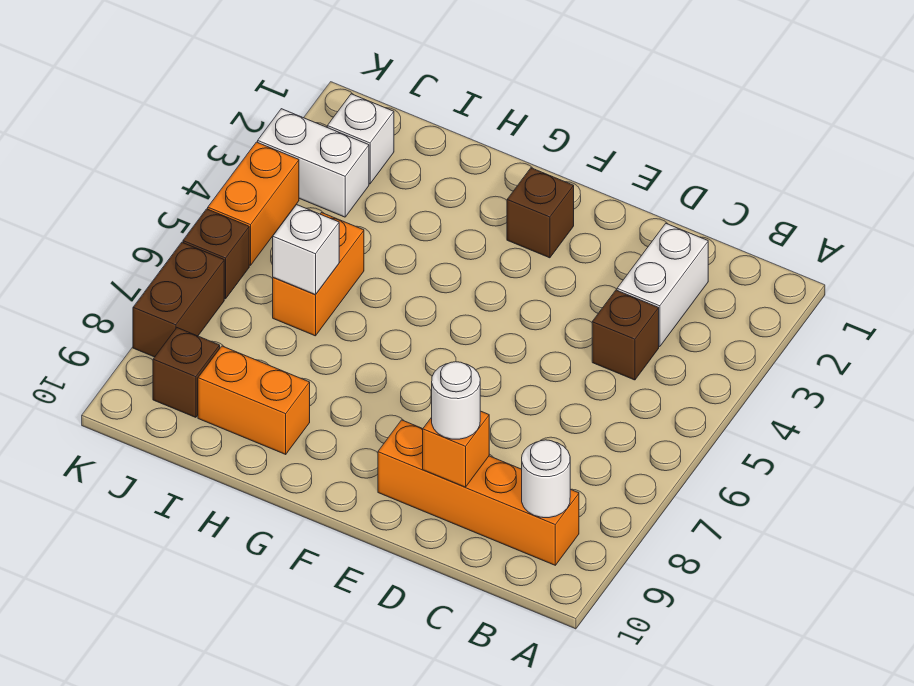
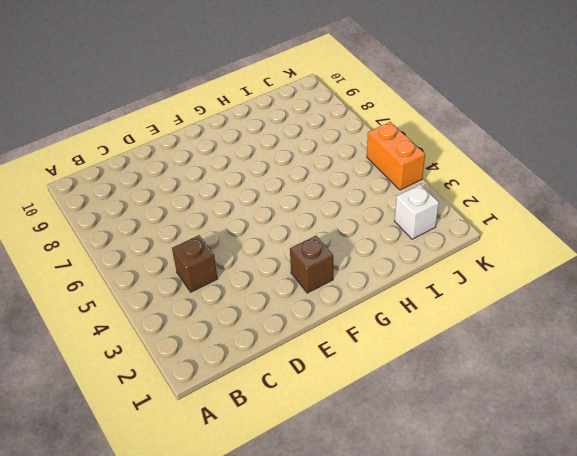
none -> orange 1x4 brick [378,420,579,565]
none -> white 1x2 brick [617,224,708,347]
none -> orange 1x2 brick [198,346,310,454]

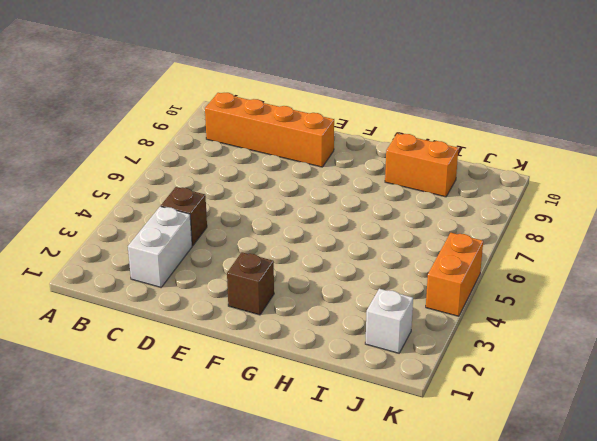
none -> orange 1x2 brick [273,213,364,336]
none -> white 1x2 brick [258,109,369,217]
none -> brown 1x1 brick [153,328,220,417]

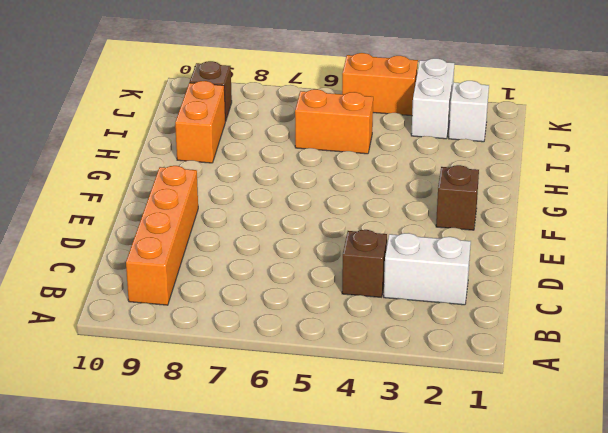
none -> brown 1x1 brick [183,209,249,299]
none -> brown 1x2 brick [133,243,224,357]
none -> white 1x1 round brick [522,440,570,518]

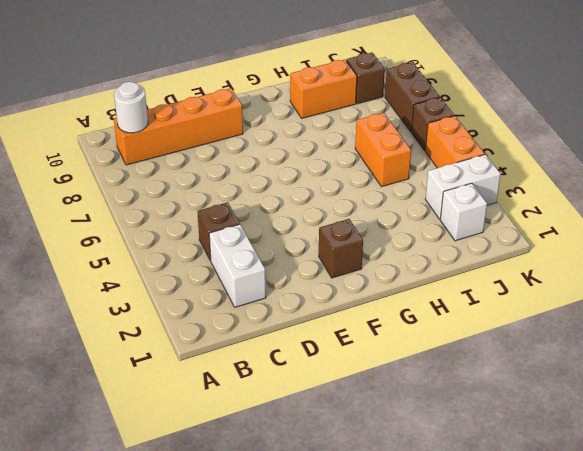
none -> orange 1x1 brick [423,411,489,487]
none -> white 1x1 brick [273,205,339,295]
none -> white 1x1 round brick [432,362,480,439]

